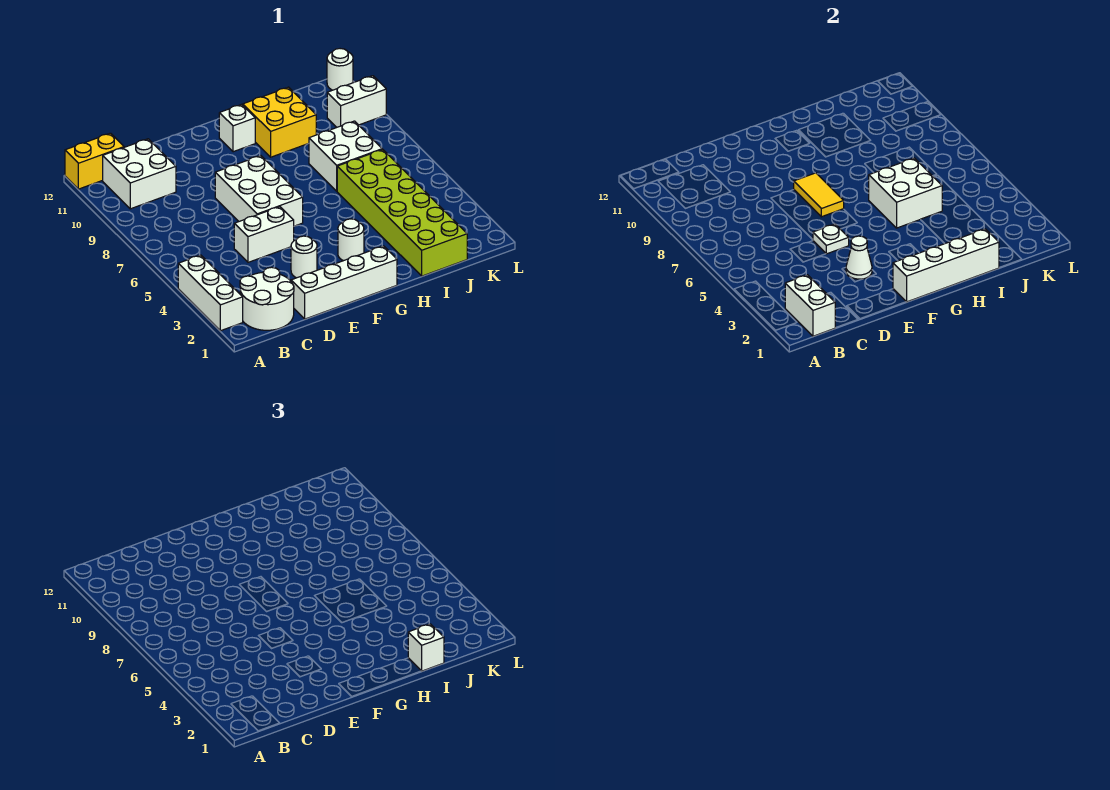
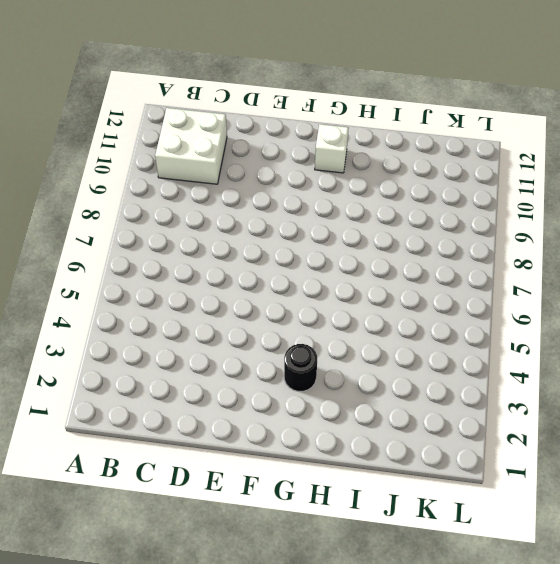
black 1x1 round brick [284,344,317,391] -> white 1x1 round brick [338,219,364,261]
none -> white 1x3 brick [178,255,243,331]
none -> yellow 1x2 brick [65,133,124,189]
none -> white 2x2 round brick [240,267,294,330]

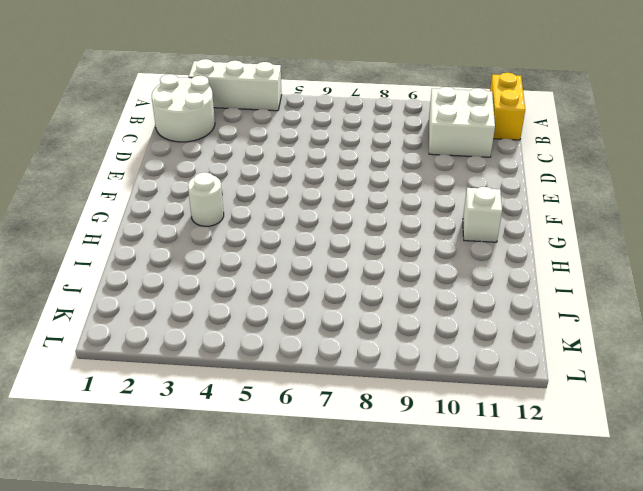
none -> white 1x4 brick [291,246,397,319]
none -> white 1x2 brick [234,207,294,262]
none -> white 1x1 round brick [291,236,317,278]

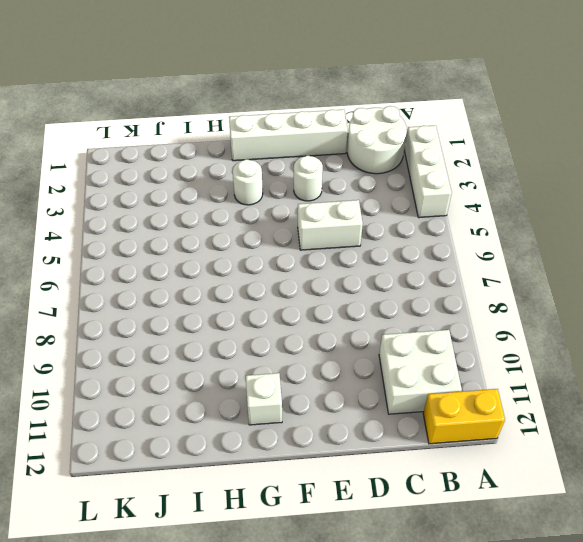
none -> white 2x3 brick [215,156,303,226]
none -> yellow 2x2 brick [243,87,316,157]
none -> lime 2x6 brick [337,149,467,276]

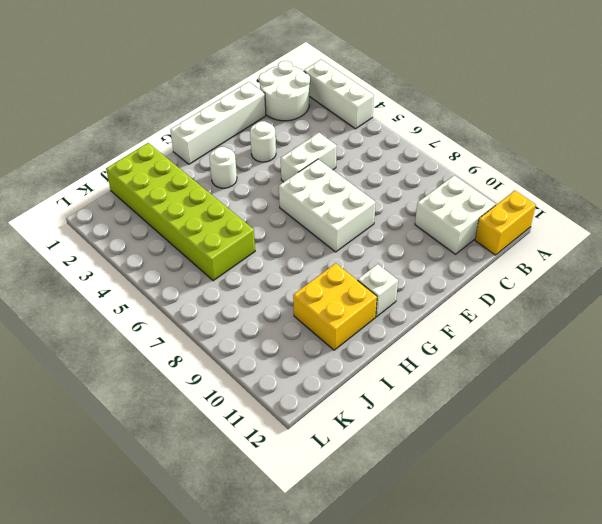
none -> white 2x2 brick [309,121,382,191]
none -> white 1x2 brick [327,76,386,127]
none -> white 1x1 round brick [327,49,353,90]

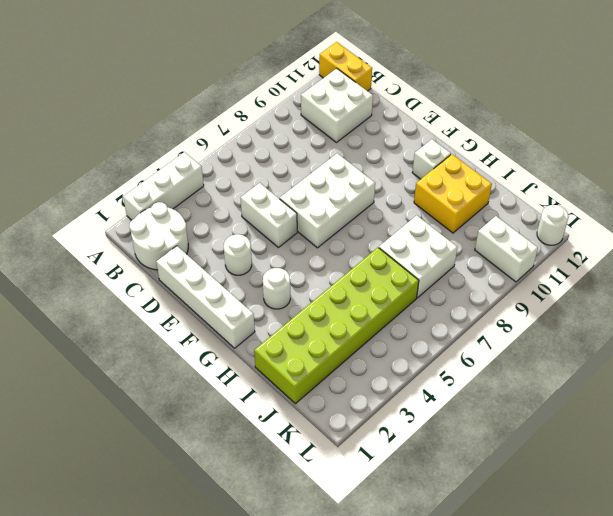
none -> white 1x2 brick [785,275,835,336]
none -> white 1x1 cone [846,236,872,279]
none -> white 1x1 plate [813,224,849,254]

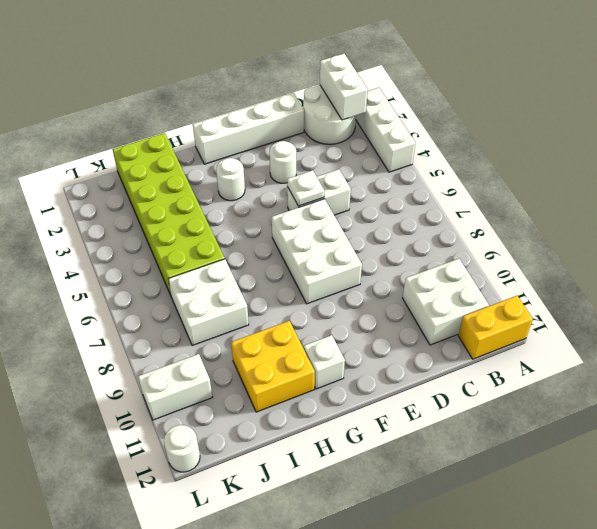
none -> white 1x1 cone [846,236,872,279]
none -> white 1x4 brick [893,229,999,302]
none -> yellow 1x2 tile [794,173,844,217]

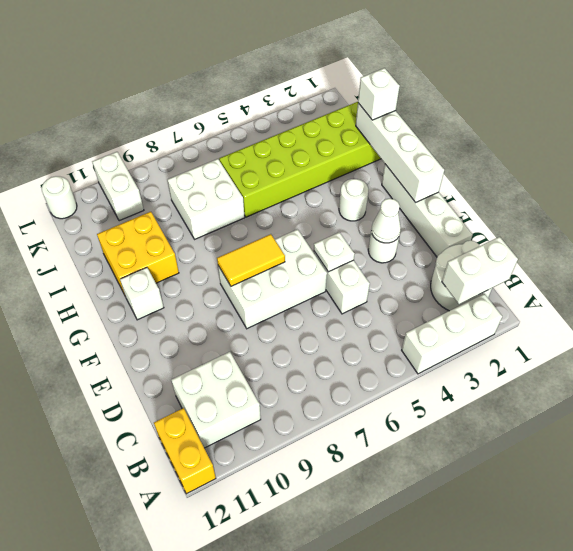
none -> white 2x2 brick [869,158,942,228]

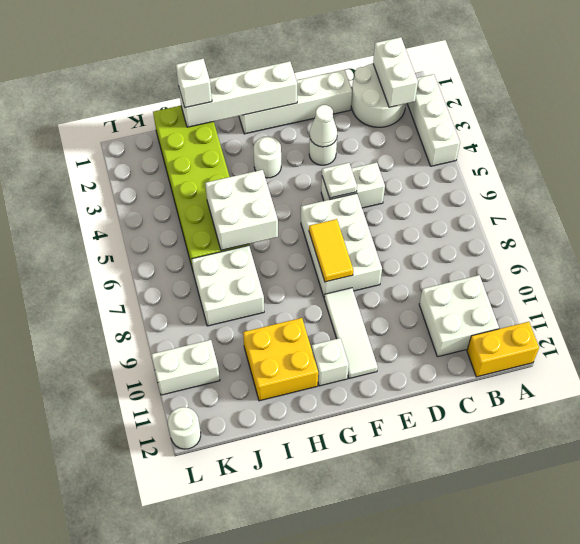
white 1x3 tile [324,288,378,379] -> none

